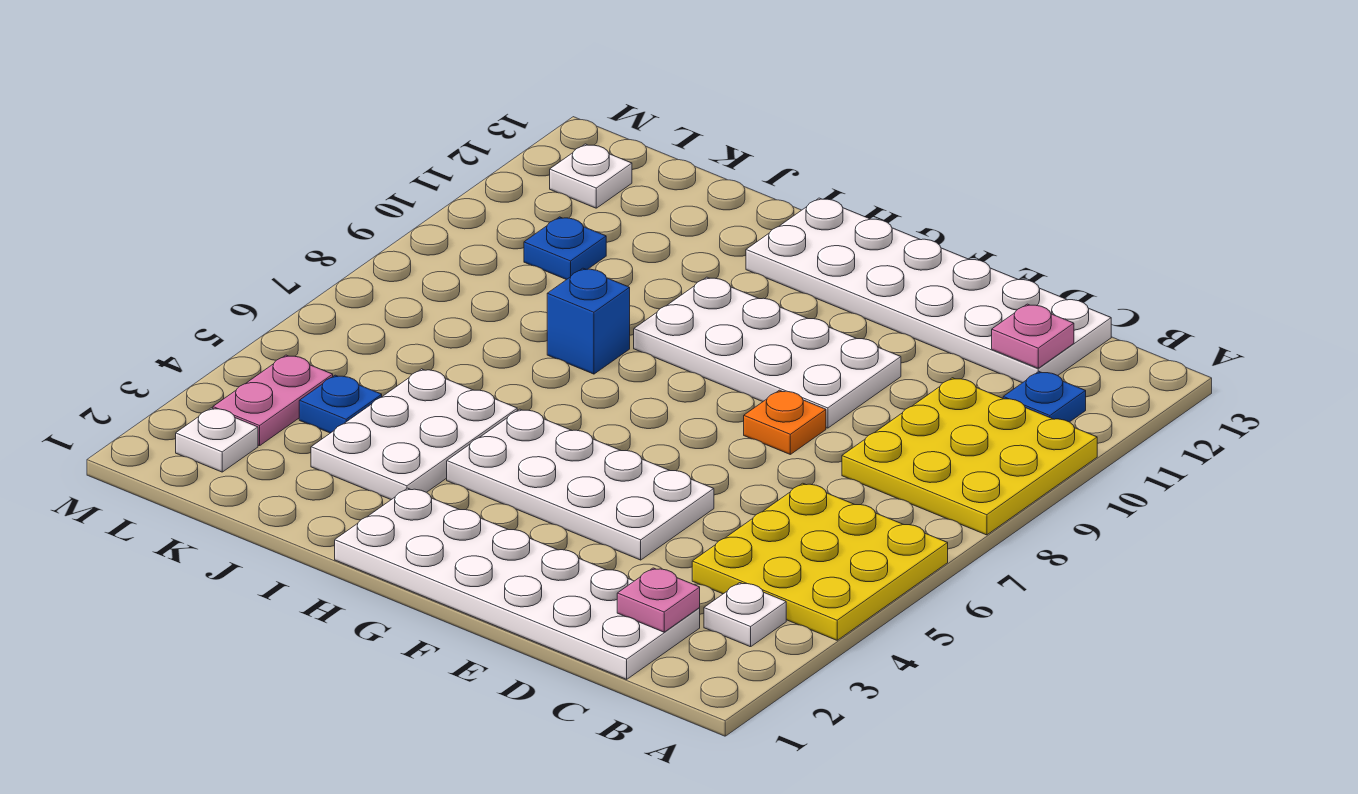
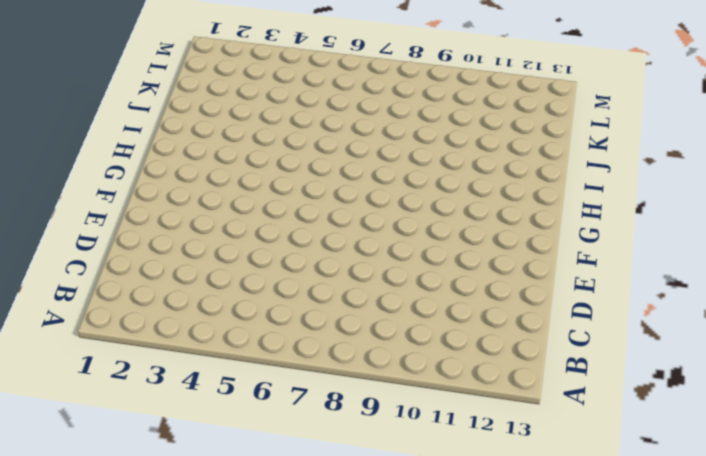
none -> yellow 3x3 plate [692,483,948,640]
none -> yellow 3x3 plate [842,378,1097,535]
none -> white 1x1 plate [704,583,786,647]

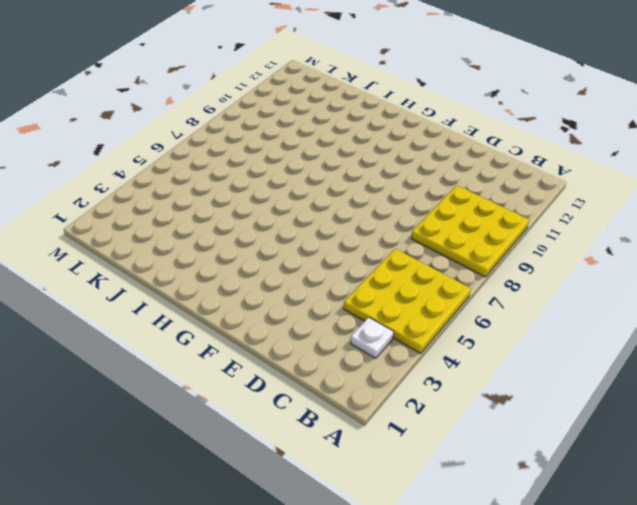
none -> blue 1x1 plate [1003,372,1086,422]
none -> white 2x6 plate [335,488,700,679]
none -> white 2x6 plate [746,198,1111,383]

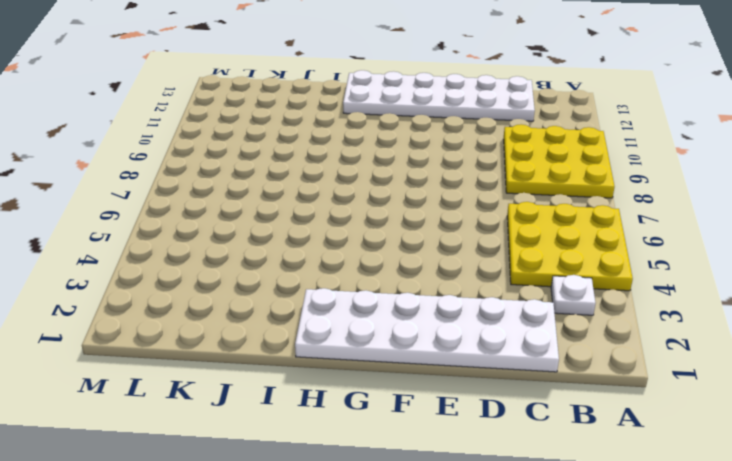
none -> blue 1x1 plate [1003,372,1086,422]
none -> white 2x4 plate [447,409,714,560]
none -> orange 1x1 plate [744,390,826,454]

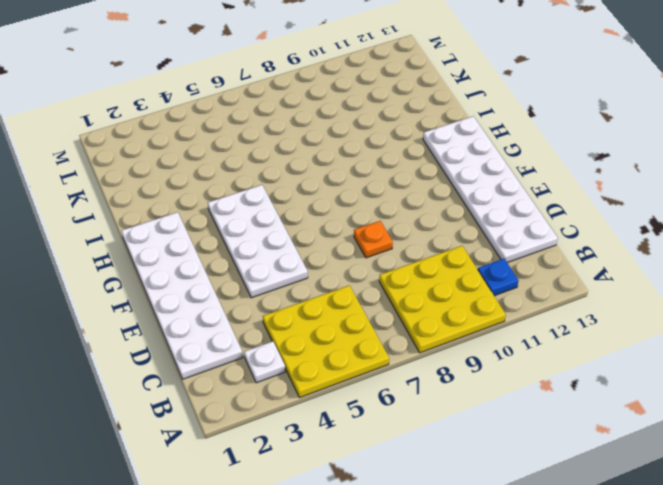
none -> white 2x4 plate [634,277,901,428]
none -> white 2x3 plate [311,369,517,500]
none -> blue 1x1 brick [547,268,630,374]

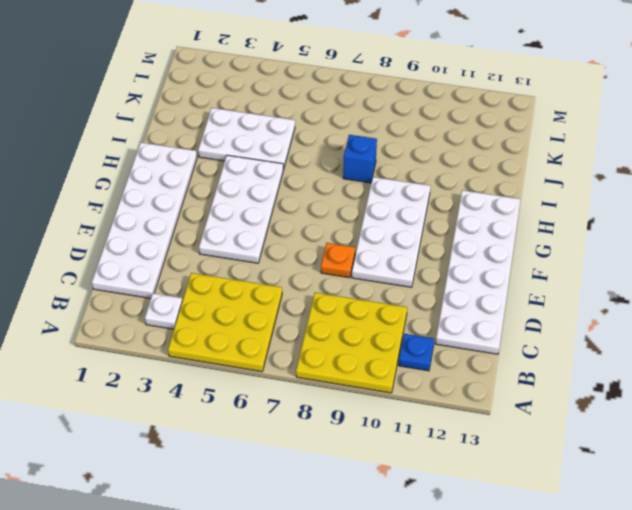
none -> blue 1x1 plate [299,375,382,433]
none -> blue 1x1 plate [524,217,606,280]
none -> white 1x1 plate [176,408,258,472]

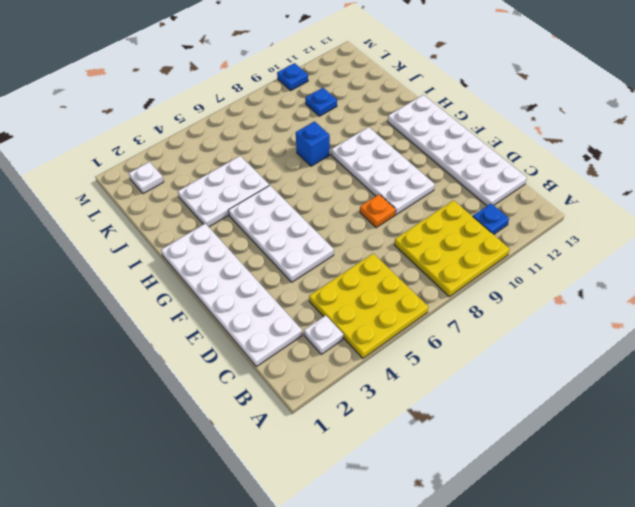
blue 1x1 plate [277,63,308,90] -> blue 1x1 plate moved to [299,375,382,433]
none -> pink 1x2 plate [213,355,333,446]
none -> white 1x1 plate [550,144,632,208]
none -> pink 1x1 plate [617,568,700,632]

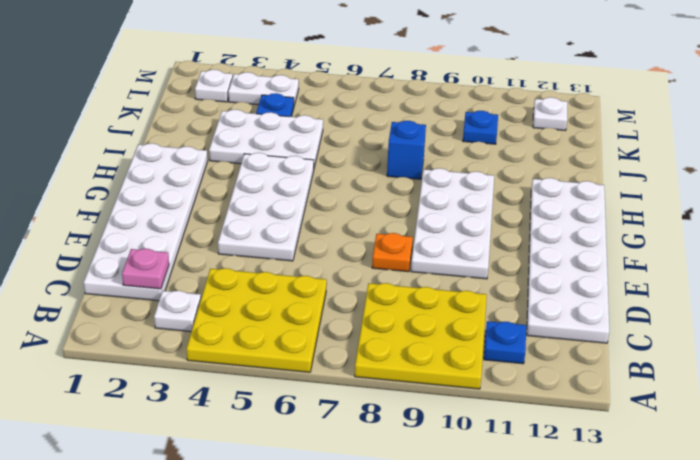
white 1x2 plate [228,72,299,105] -> pink 1x2 plate [213,355,333,446]
none -> pink 1x1 plate [992,304,1074,368]

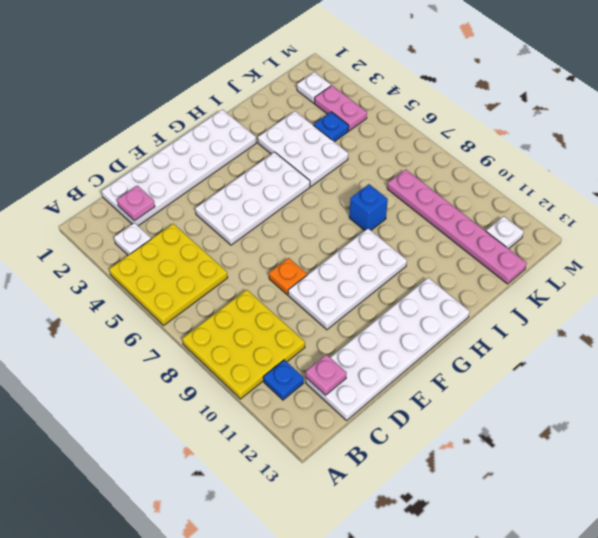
pink 1x6 plate [387,169,527,284] -> blue 1x1 plate [524,217,606,280]

